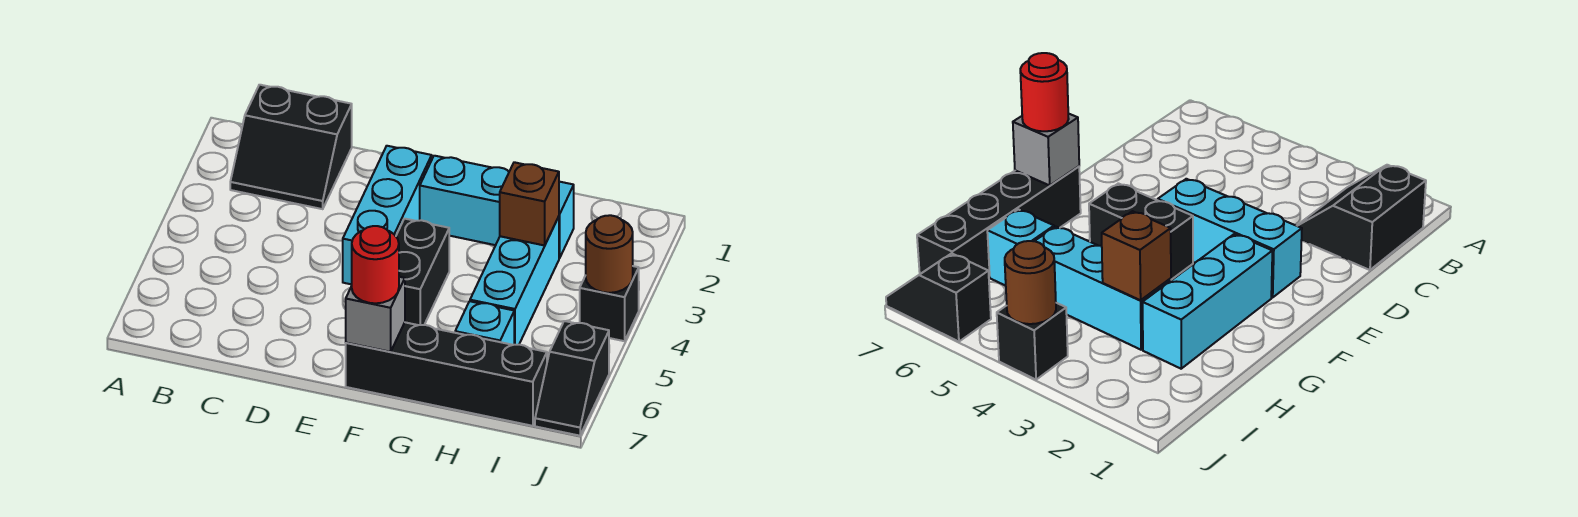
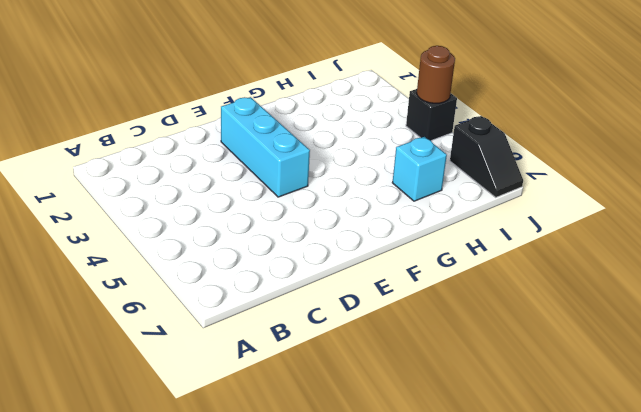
none -> black 2x2 slope [230,85,352,209]
none -> cyan 1x3 brick [420,156,574,258]
none -> black 1x2 brick [396,219,449,325]

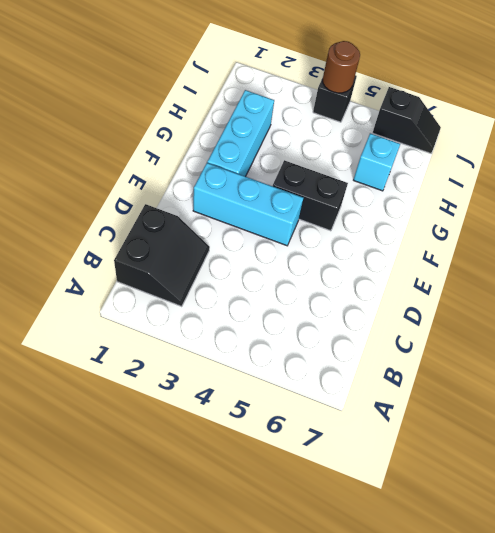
none -> black 1x4 brick [346,322,547,426]
none -> cyan 1x3 brick [470,217,559,345]
none -> grey 1x1 brick [346,277,405,352]

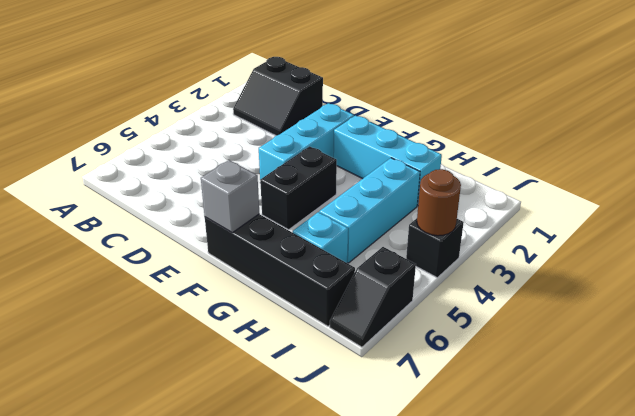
none -> brown 1x1 brick [500,162,559,245]
none -> red 1x1 round brick [352,226,399,303]

